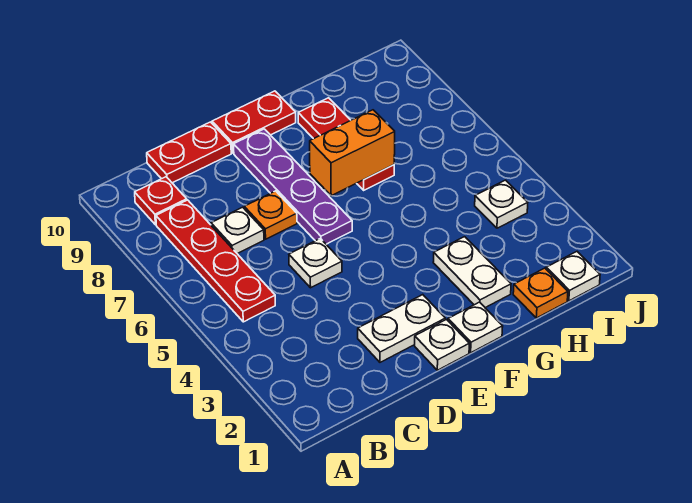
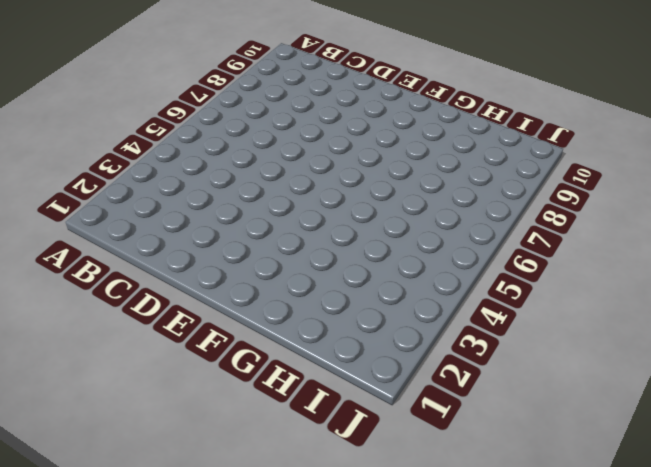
none -> red 1x4 plate [156,200,275,322]
none -> red 1x1 plate [135,177,187,225]
none -> white 1x1 plate [211,207,264,254]

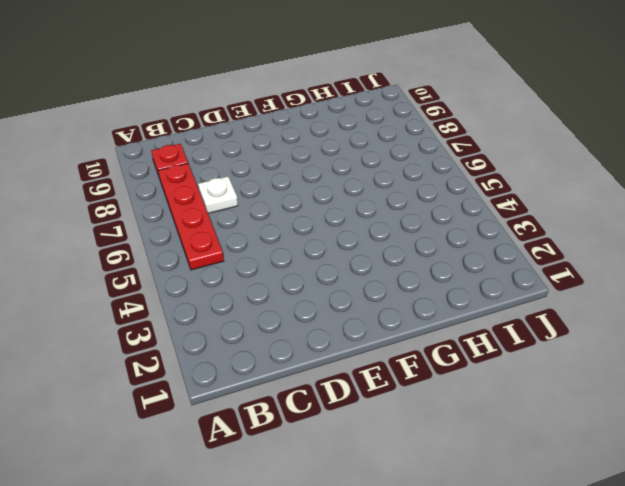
none -> red 1x2 plate [147,122,231,183]
none -> white 1x2 plate [358,295,445,362]
none -> white 1x1 plate [289,238,342,288]

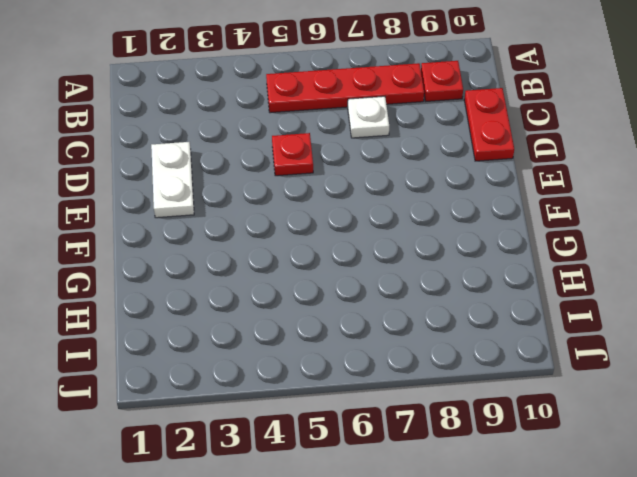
red 1x1 plate [272,133,313,176] -> white 1x1 plate [289,238,342,288]
none -> orange 1x1 plate [244,191,297,239]
none -> white 1x1 plate [415,320,469,370]
none -> purple 1x4 plate [234,129,352,244]

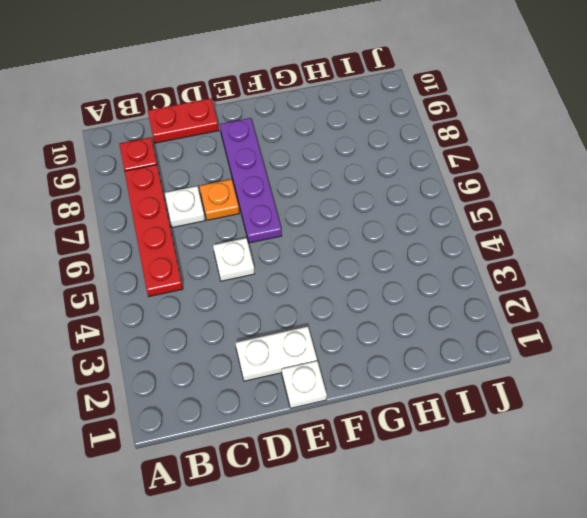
none -> red 1x2 plate [212,91,296,153]
none -> white 1x1 plate [448,302,503,353]
none -> white 1x2 plate [433,237,511,308]

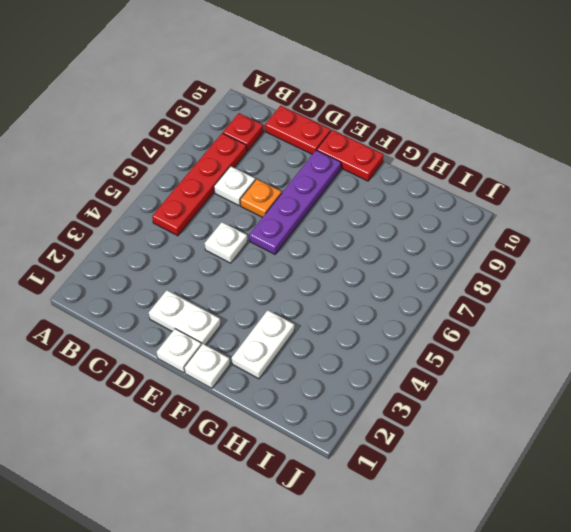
none -> red 1x3 plate [298,98,394,190]
none -> orange 1x1 plate [513,268,568,318]
none -> white 1x1 plate [546,252,600,301]

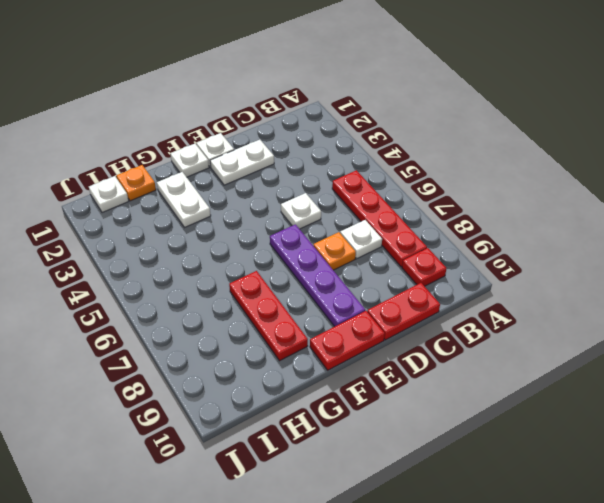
none -> white 1x1 plate [475,180,528,228]
none -> orange 1x2 brick [310,110,395,196]

